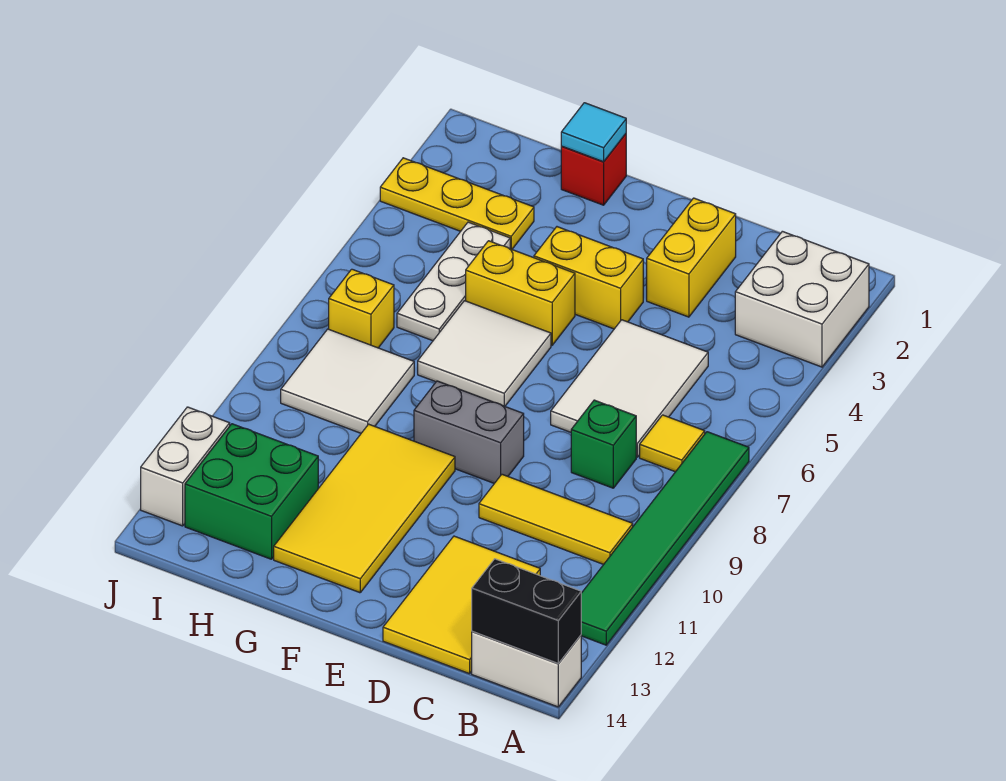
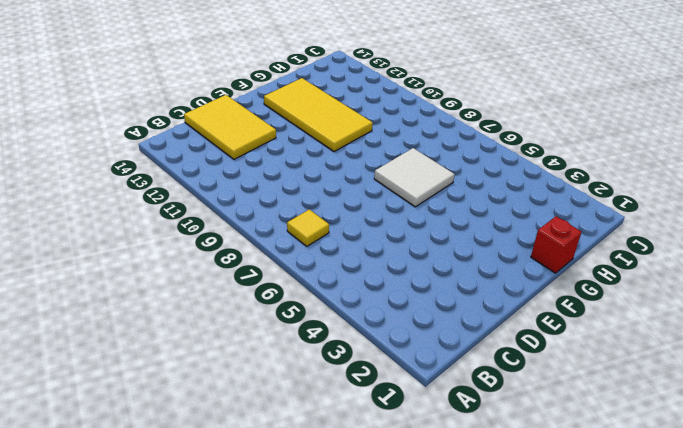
none -> white 2x2 brick [735,231,869,367]
none -> green 1x6 tile [581,432,749,645]
none -> white 1x2 brick [472,631,581,707]

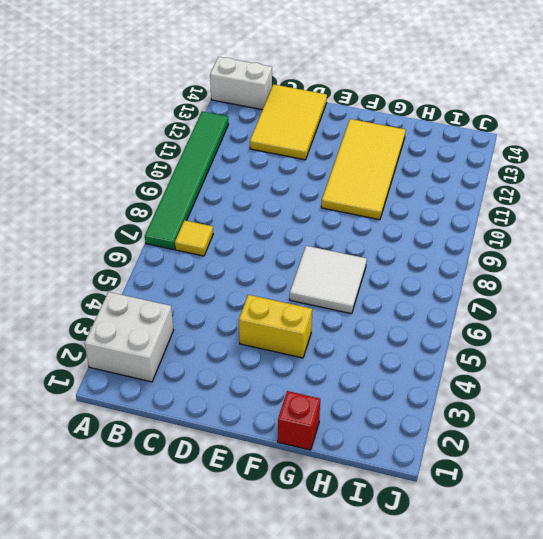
none -> yellow 1x3 tile [479,474,633,564]
none -> white 2x3 tile [551,320,708,457]
none -> green 1x1 brick [571,400,636,488]

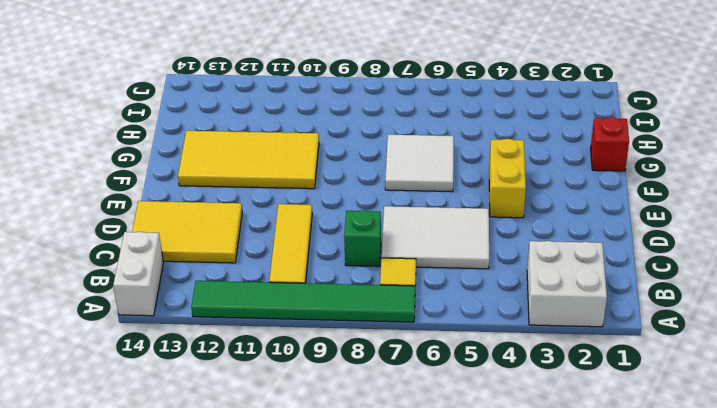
none -> yellow 1x2 brick [647,198,736,317]
none -> grey 1x2 brick [414,381,524,483]
none -> yellow 1x2 brick [466,241,575,345]

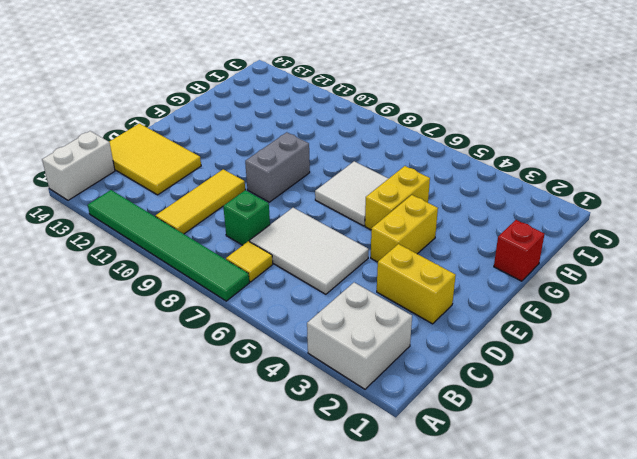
none -> yellow 2x4 tile [274,424,455,593]
none -> yellow 1x3 plate [380,158,534,249]
none -> white 1x3 plate [397,222,510,341]

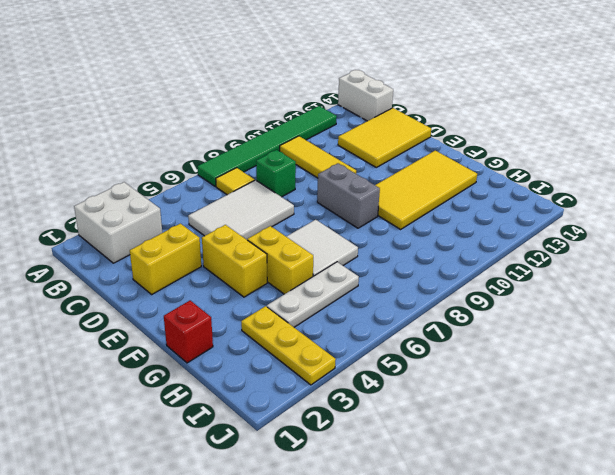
none -> white 2x2 tile [281,329,414,433]
none -> green 2x2 brick [185,424,318,559]
none -> yellow 1x1 brick [329,269,394,348]

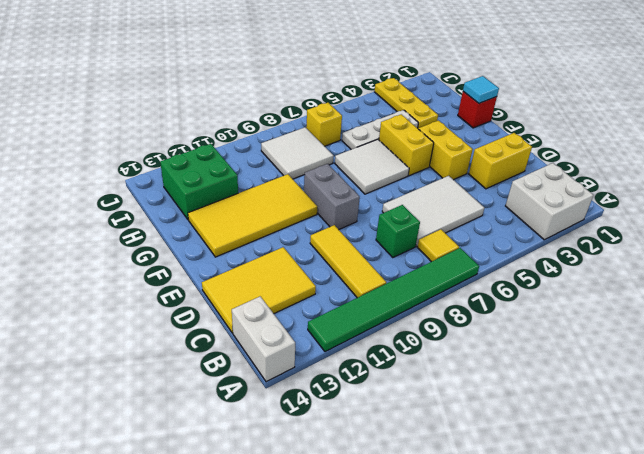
none -> white 1x2 brick [141,407,230,526]
none -> black 1x2 brick [472,559,581,664]

